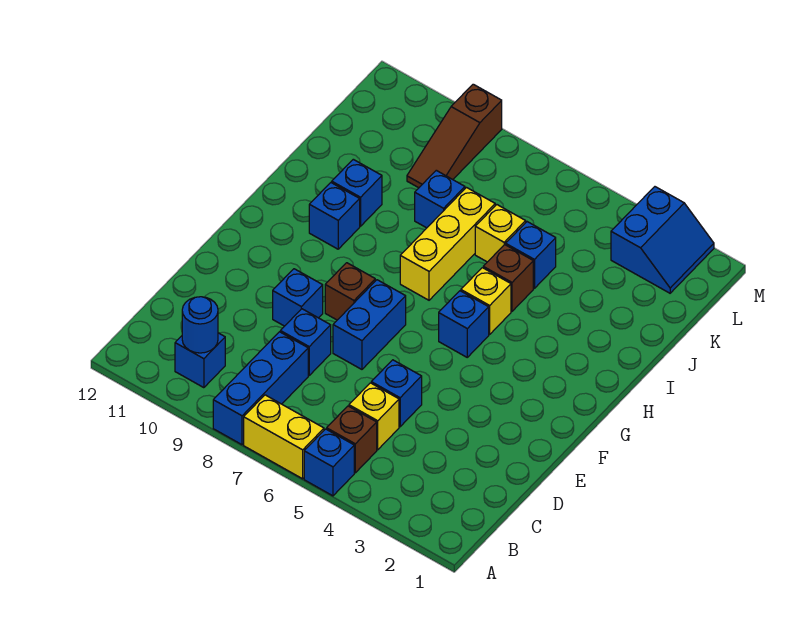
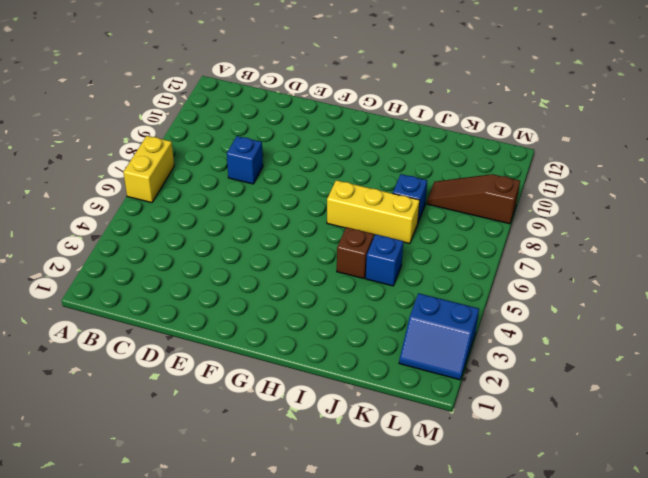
none -> blue 1x1 brick [304,429,354,496]
none -> blue 1x3 brick [213,332,308,445]
none -> brown 1x1 brick [327,406,377,473]

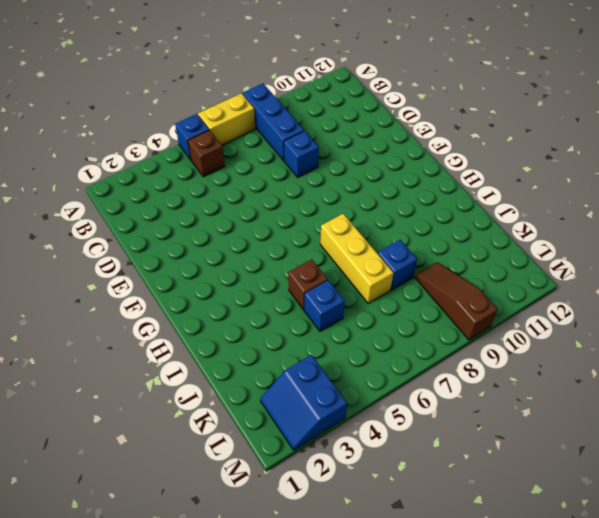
none -> blue 1x1 brick [175,333,225,388]
none -> yellow 1x1 brick [349,383,399,450]
none -> blue 1x1 brick [371,360,422,427]

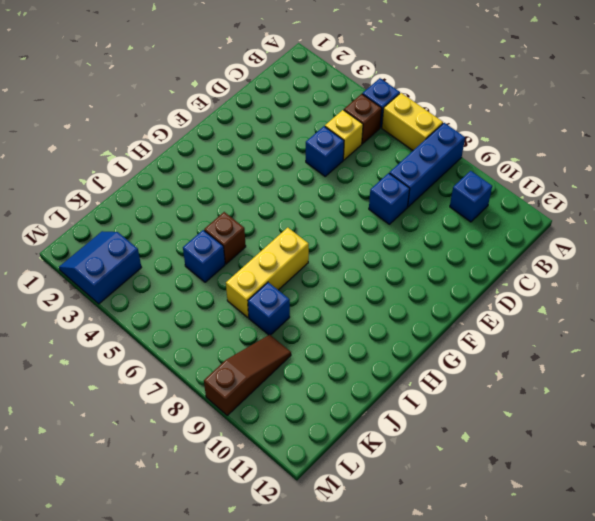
none -> blue 1x2 brick [333,280,406,369]
none -> blue 1x1 brick [273,269,323,326]
none -> brown 1x1 brick [325,263,375,320]

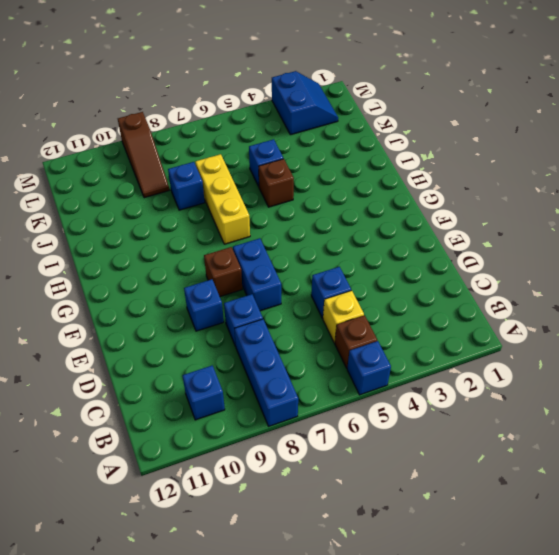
none -> yellow 1x2 brick [244,395,324,479]
none -> blue 1x1 brick [439,291,489,357]
none -> yellow 1x1 brick [461,268,511,334]

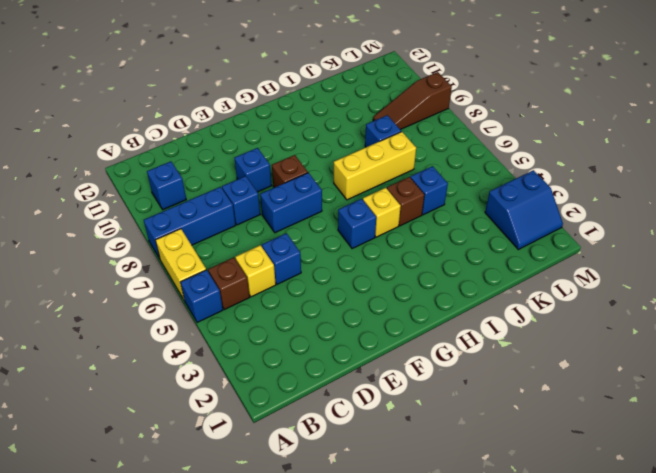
none -> blue 1x1 brick [309,183,360,249]
none -> blue 1x1 brick [332,159,382,226]
none -> yellow 1x1 brick [475,205,526,262]

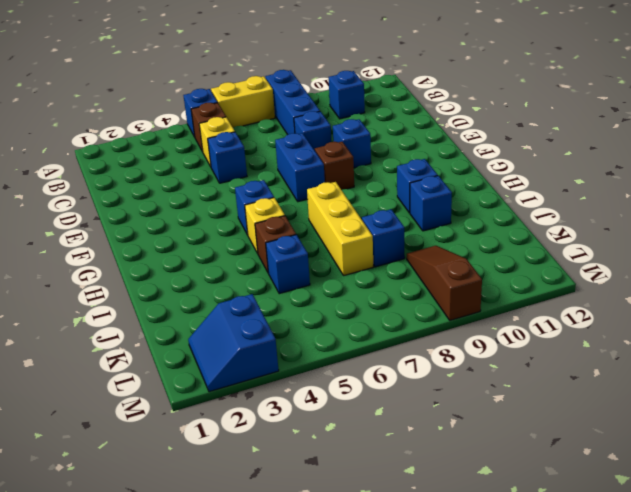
none -> yellow 1x1 brick [475,205,526,262]
none -> blue 1x1 round brick [182,297,218,353]

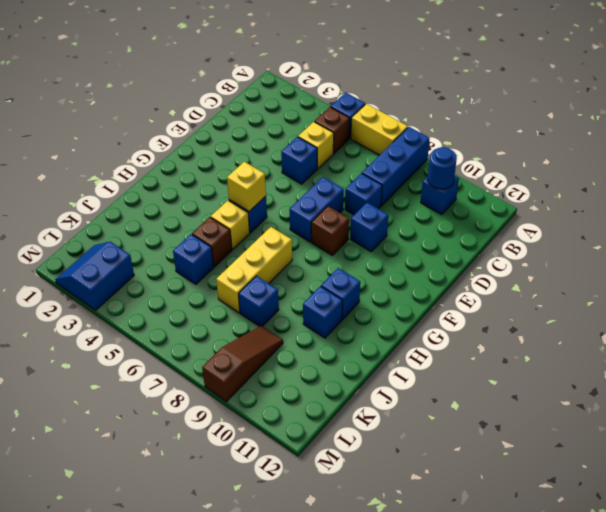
yellow 1x1 brick [227,162,266,211] -> yellow 1x1 brick moved to [475,205,526,262]

